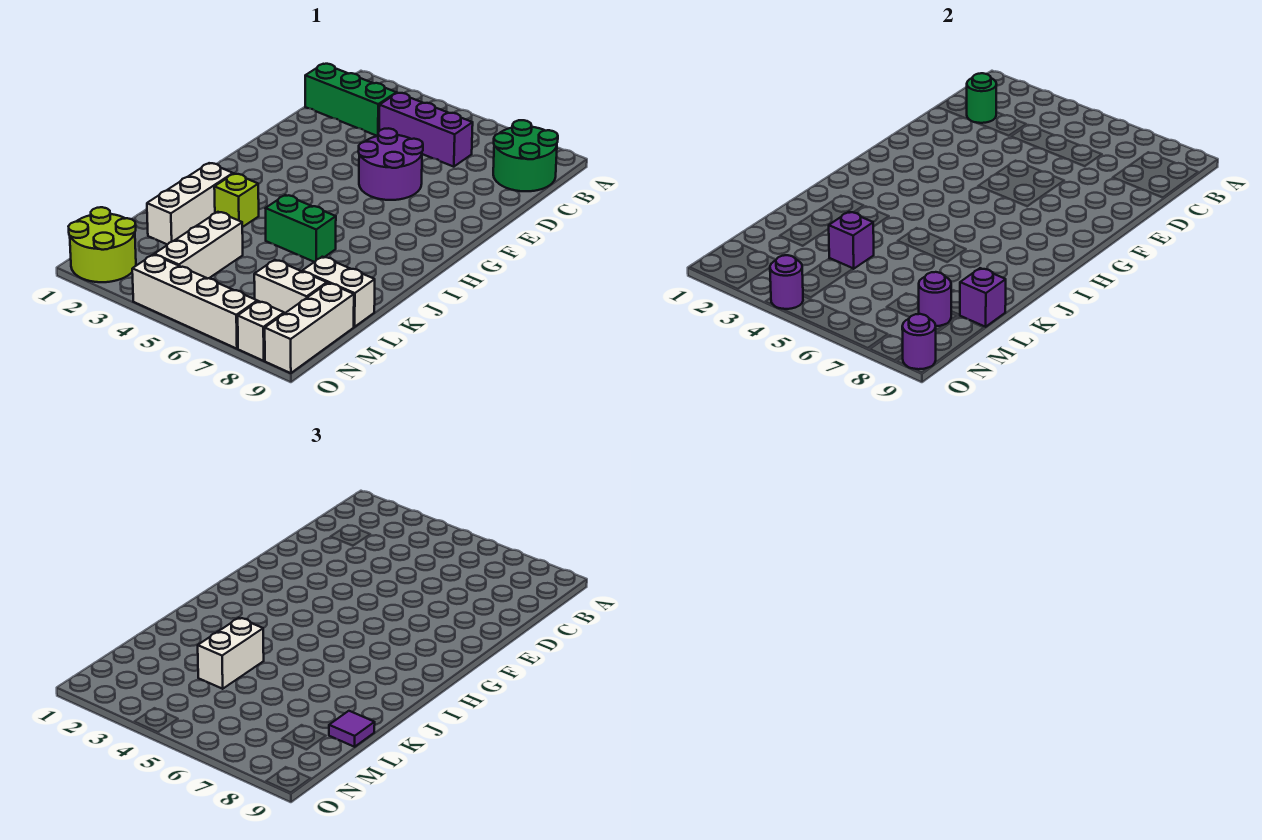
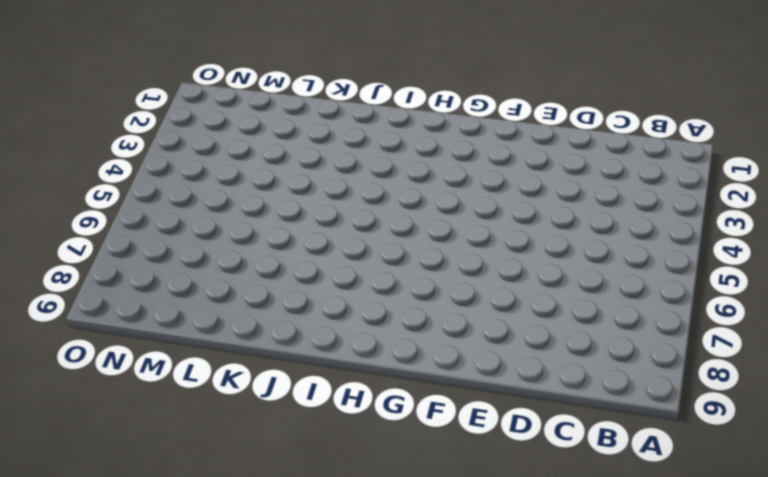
none -> green 2x2 round brick [493,120,558,191]
none -> green 1x3 brick [305,64,396,136]
none -> purple 1x3 brick [379,93,473,167]

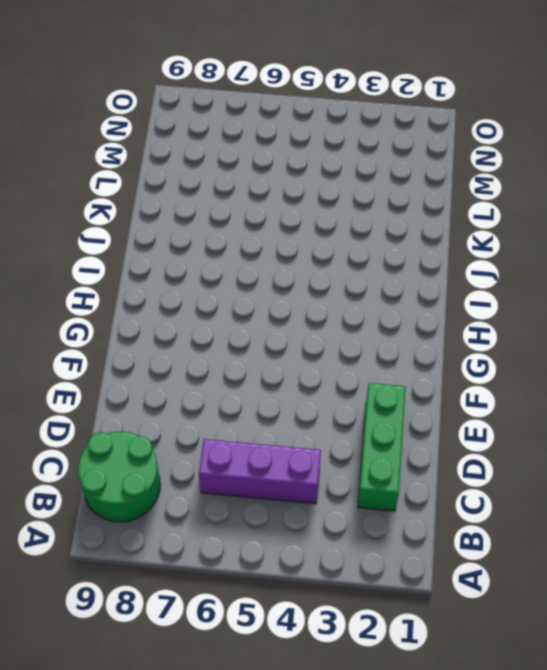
green 1x3 brick [358,383,406,511] -> green 1x3 brick turned to [305,64,396,136]
none -> purple 2x2 round brick [358,128,423,200]
none -> white 1x3 brick [147,163,233,245]
none -> lime 1x1 brick [214,174,259,227]

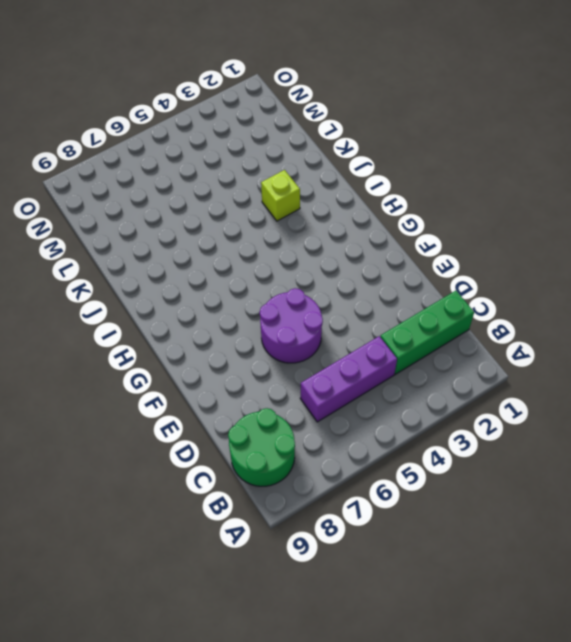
none -> white 1x3 brick [147,163,233,245]
none -> green 1x2 brick [265,195,336,262]
none -> white 1x3 brick [154,212,243,279]

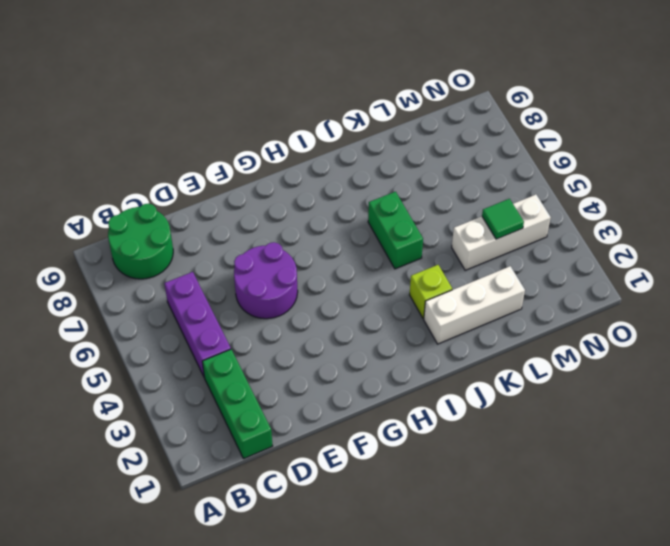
green 1x1 tile [482,199,524,239] -> none
none -> white 1x2 brick [302,257,375,327]
none -> white 1x2 brick [254,260,327,314]
none -> white 1x3 brick [265,283,354,373]

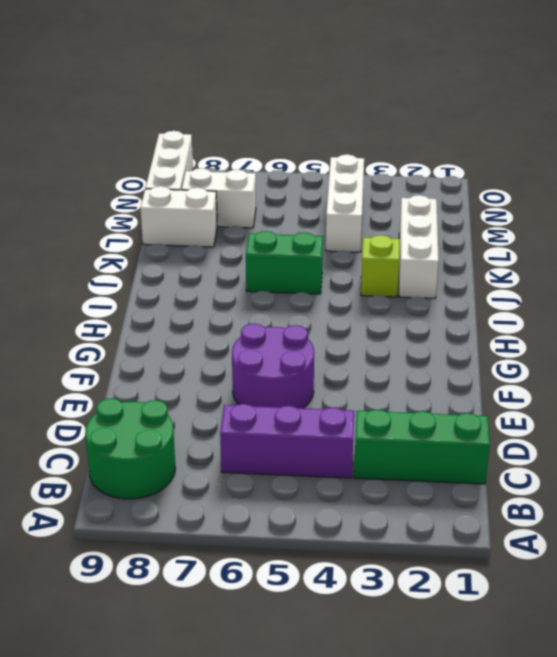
none -> lime 2x2 round brick [68,207,136,282]
none -> white 1x4 brick [132,255,257,349]
none -> white 1x1 brick [238,301,284,361]

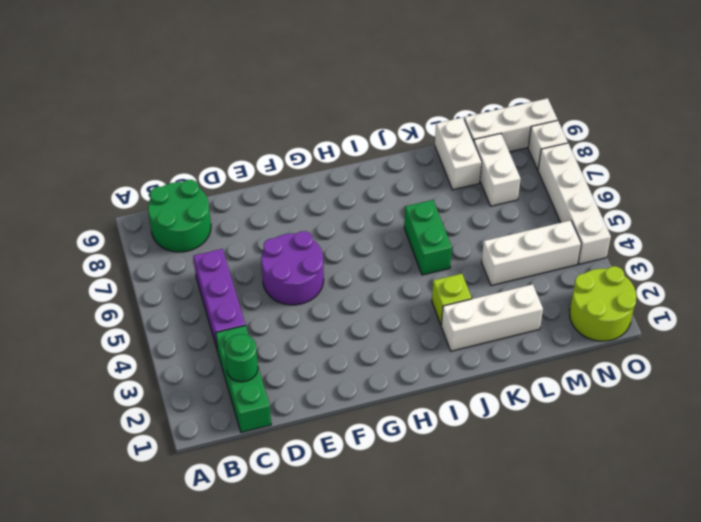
none -> purple 1x1 brick [829,212,874,269]
none -> purple 1x1 brick [960,268,1006,327]
none -> purple 1x1 round brick [919,272,952,326]

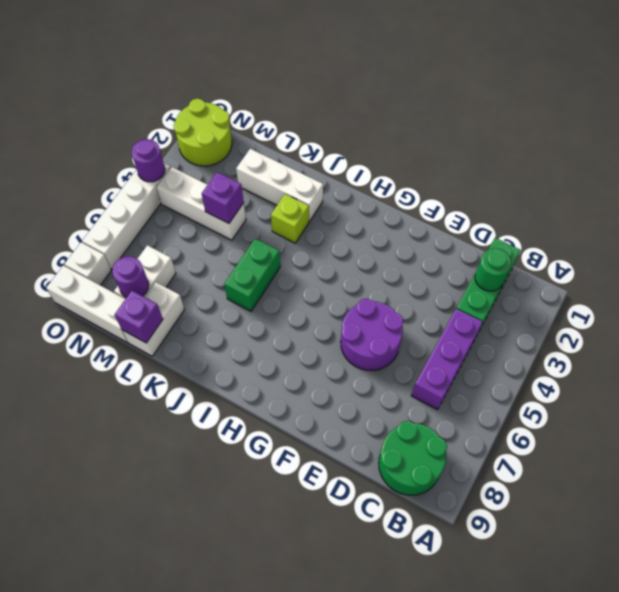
none -> purple 1x1 round brick [902,314,936,369]
none -> white 1x2 brick [198,618,264,689]
none -> purple 1x1 tile [329,711,375,747]

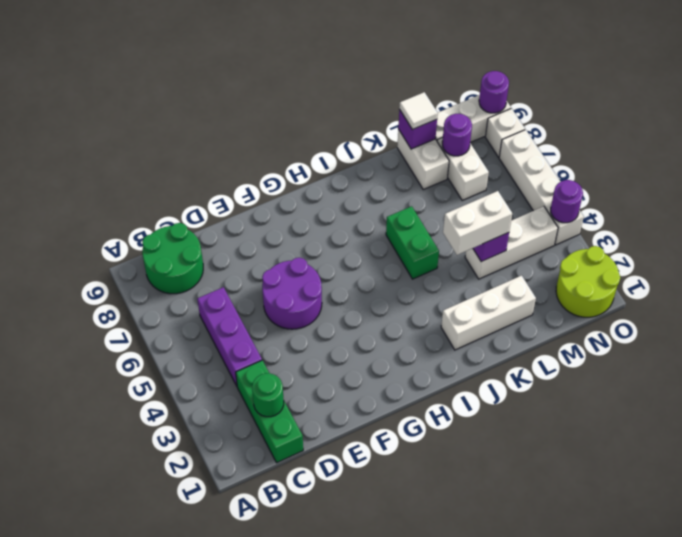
white 1x1 tile [399,92,438,130] -> purple 1x1 tile [329,711,375,747]
none -> lime 1x1 brick [214,174,259,227]

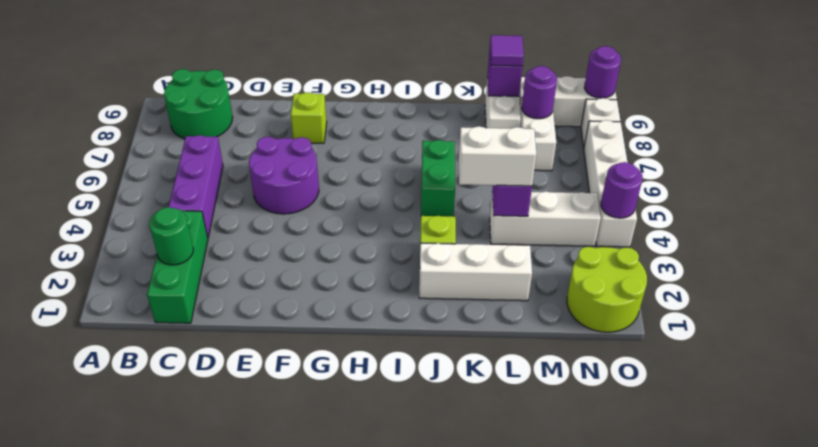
lime 1x1 brick [291,92,327,143] -> none

